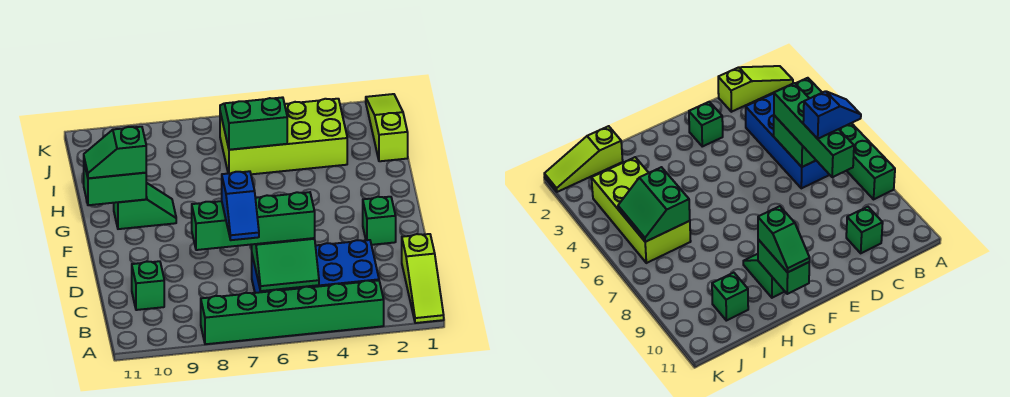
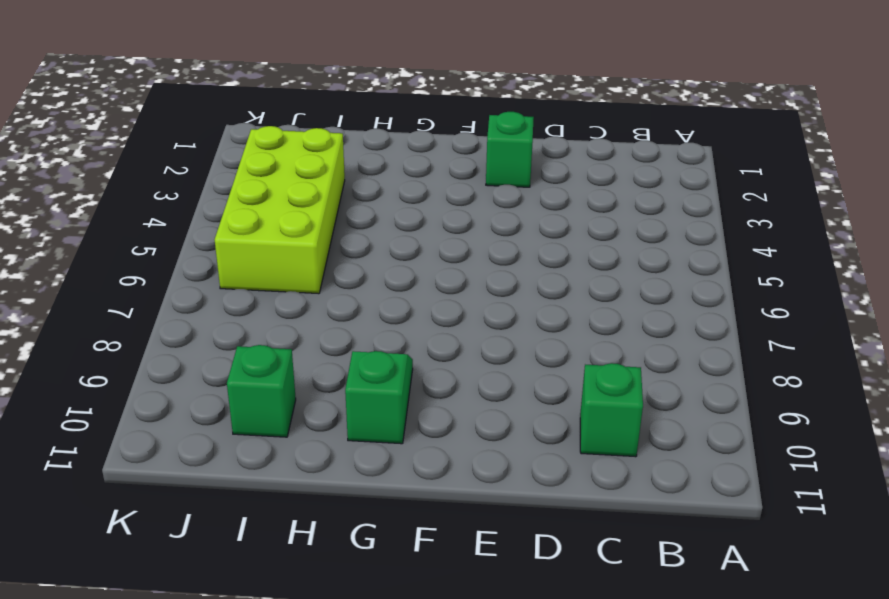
none -> lime 1x3 slope [402,234,444,323]
none -> green 1x6 brick [201,280,384,344]
none -> blue 2x4 brick [252,240,379,293]

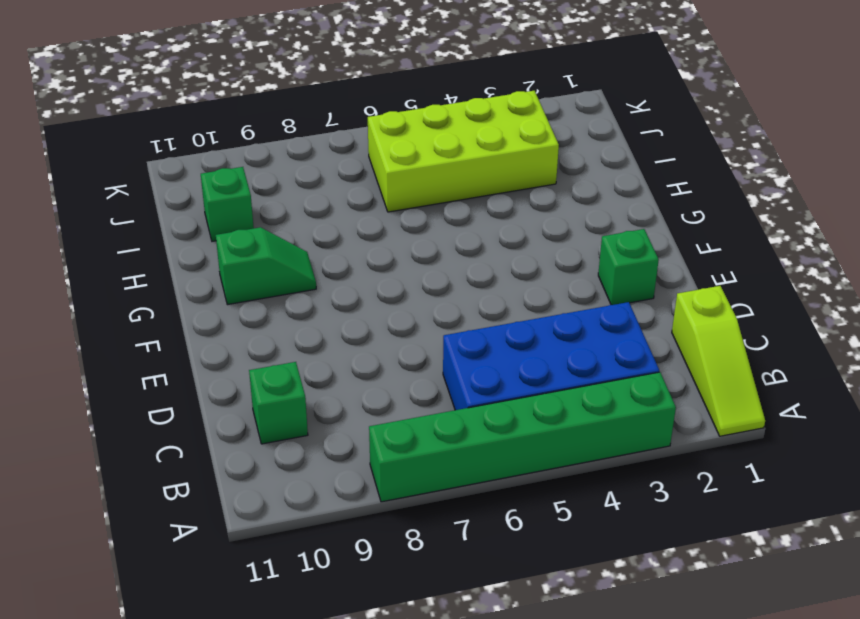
none -> lime 1x3 slope [366,94,408,161]
none -> green 2x2 slope [252,238,319,291]
none -> green 1x2 brick [84,164,146,205]

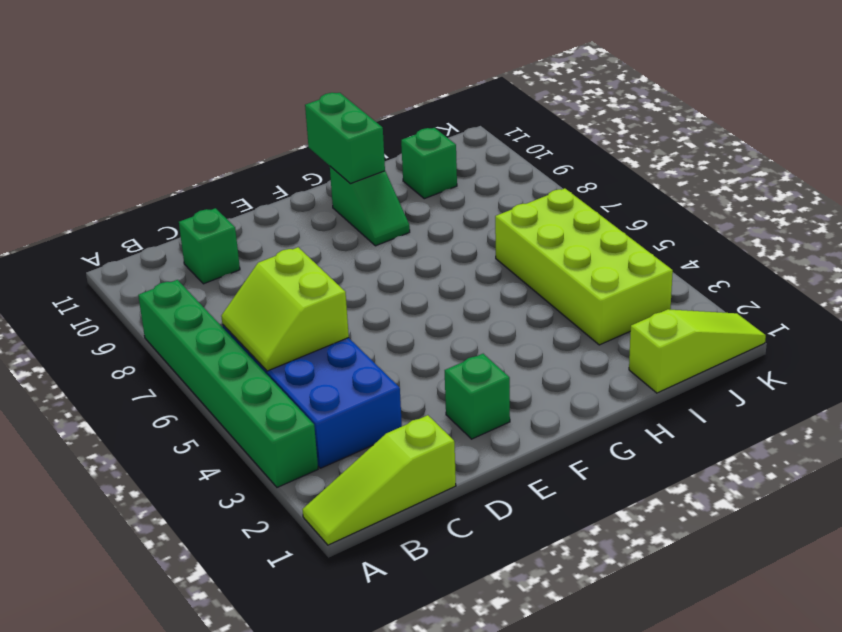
lime 2x2 slope [221,247,349,371] -> green 2x2 slope [252,238,319,291]
none -> green 2x2 slope [220,97,287,150]
none -> green 1x4 brick [192,192,315,250]
none -> green 1x2 slope [84,127,146,178]

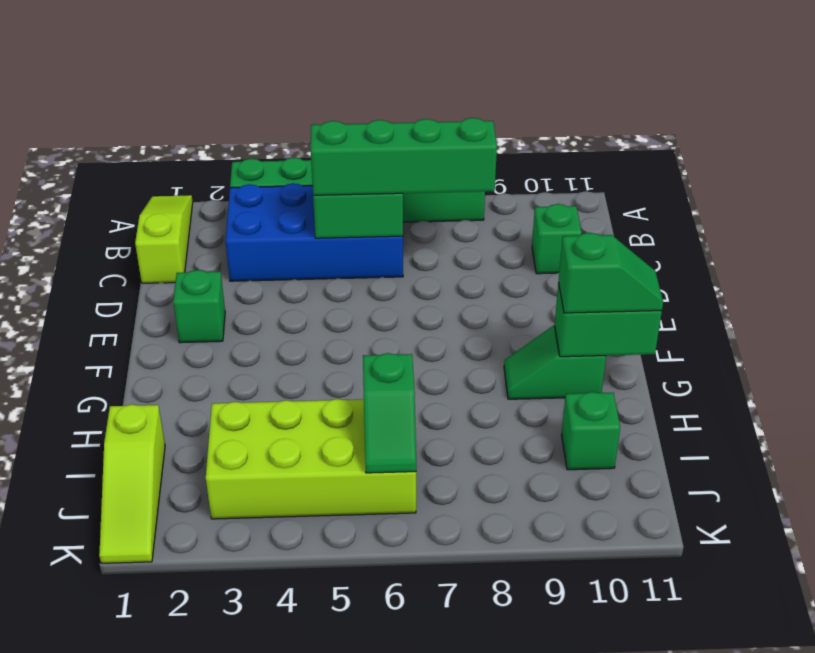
green 1x2 slope [363,353,416,473] -> green 2x2 slope [220,97,287,150]
none -> blue 1x2 slope [222,171,259,240]

